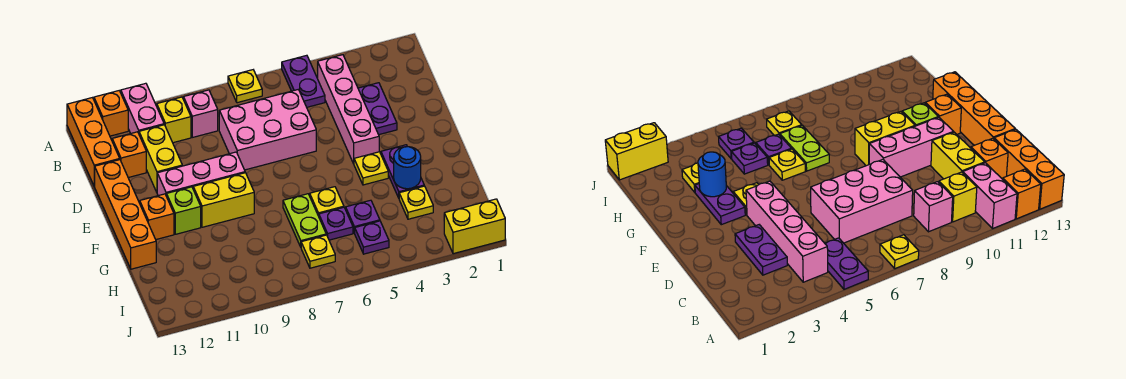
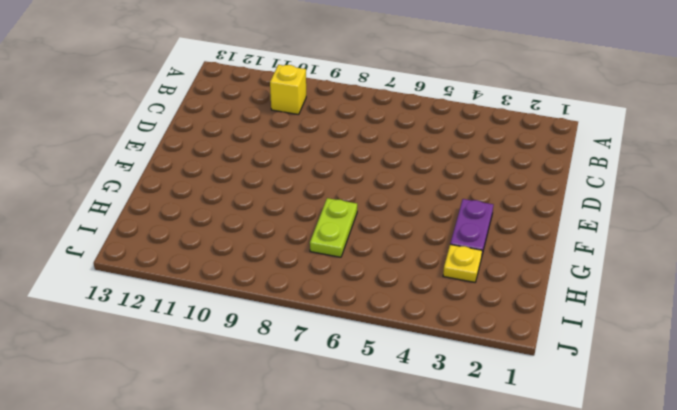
none -> purple 1x2 plate [282,55,325,107]
none -> yellow 1x1 plate [228,70,262,103]
none -> pink 1x2 brick [121,83,164,133]

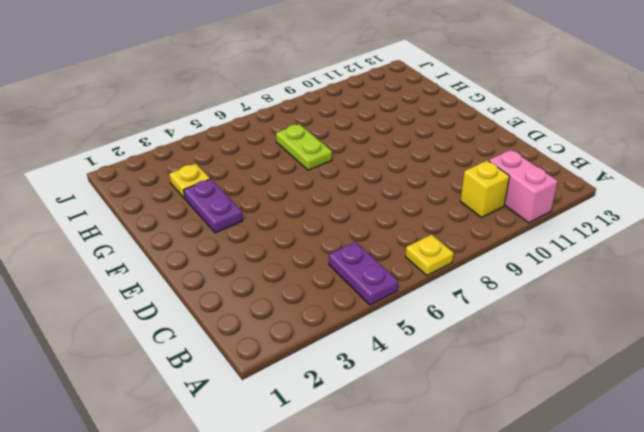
none -> orange 1x1 brick [94,91,128,136]
none -> orange 1x3 brick [67,98,120,186]
none -> pink 1x4 brick [318,55,379,164]

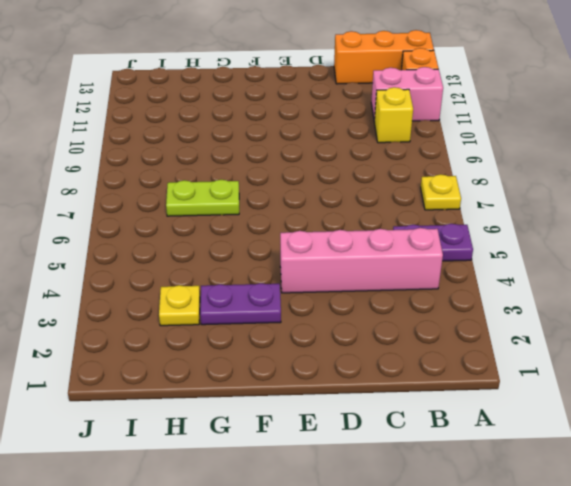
none -> pink 1x1 brick [184,90,218,137]
none -> purple 1x2 plate [358,83,397,135]
none -> pink 2x3 brick [219,90,316,170]

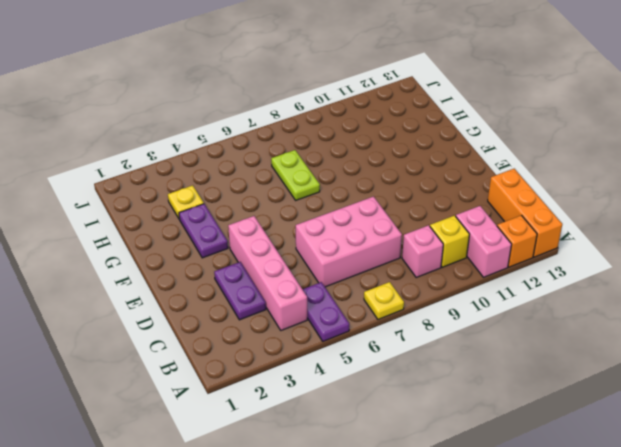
none -> yellow 1x2 brick [139,125,182,192]
none -> orange 1x1 brick [112,132,146,178]
none -> orange 1x4 brick [94,160,156,269]

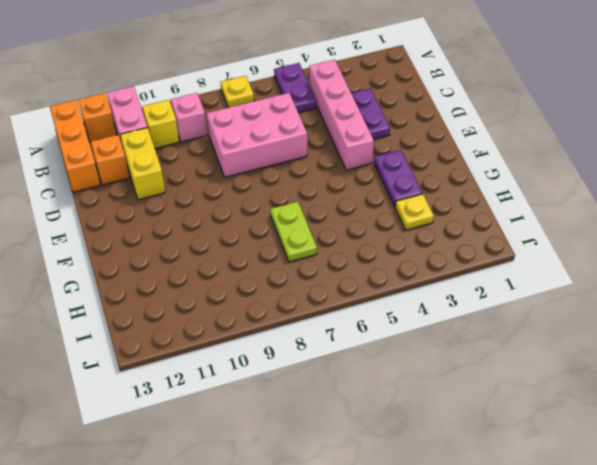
none -> orange 1x4 brick [94,160,156,269]
none -> pink 1x3 brick [157,152,245,196]
none -> yellow 1x1 plate [354,152,388,185]

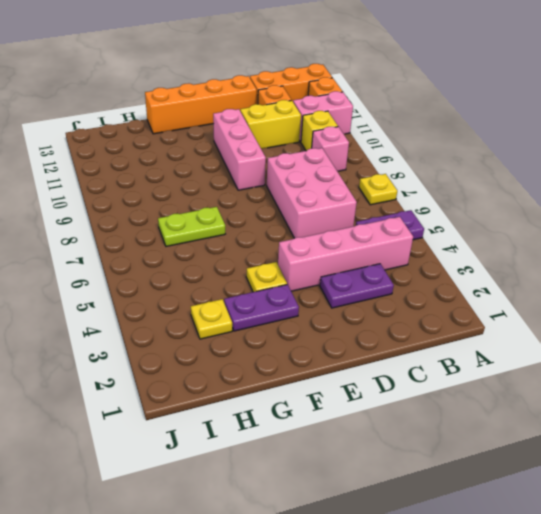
none -> yellow 1x2 brick [193,173,254,227]
none -> lime 1x1 brick [167,187,201,234]
none -> orange 1x1 brick [140,194,174,239]

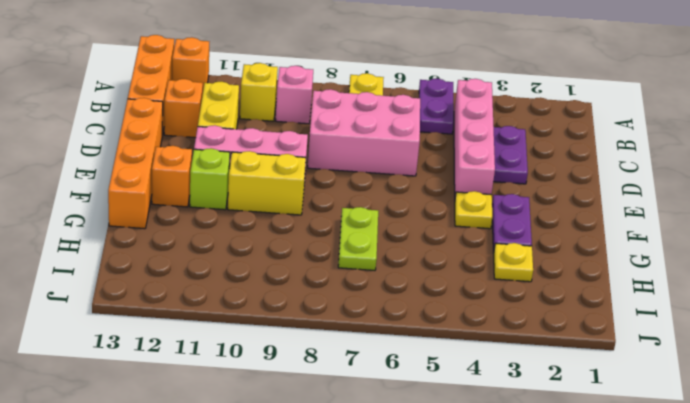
none -> pink 1x2 brick [121,83,164,133]
none -> yellow 1x1 plate [310,187,344,216]
none -> purple 1x1 plate [346,200,380,233]

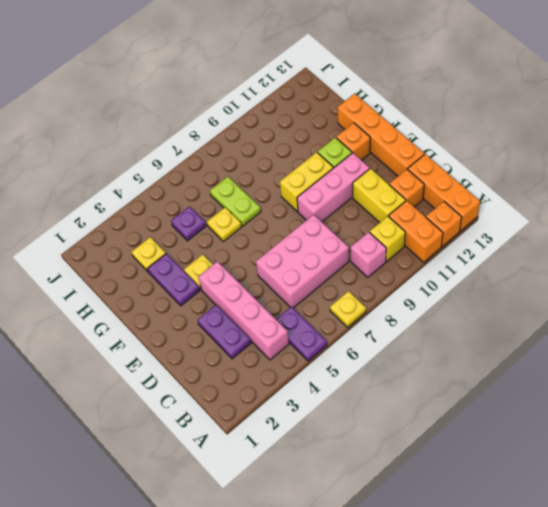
orange 1x2 brick [389,201,443,262] -> pink 1x2 brick [121,83,164,133]
none -> purple 1x1 plate [319,207,353,240]
none -> purple 1x1 plate [355,221,389,254]
none -> yellow 1x1 plate [301,235,335,268]

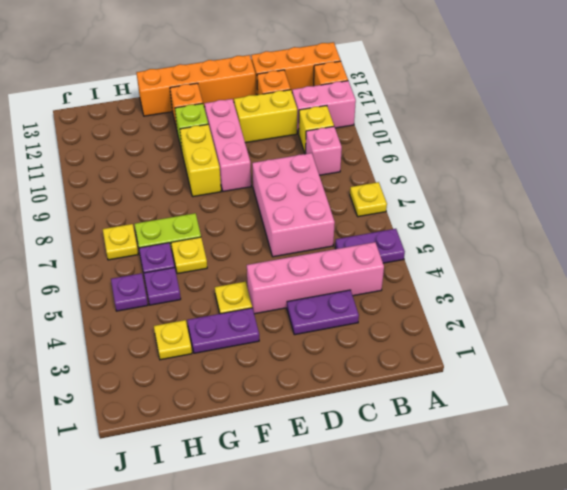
none -> yellow 1x2 brick [444,199,505,254]
none -> blue 1x1 round brick [394,147,421,189]

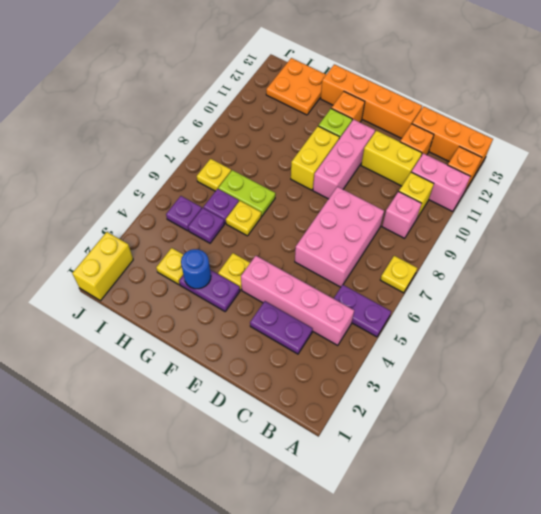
orange 2x2 plate [266,58,326,115] -> none

